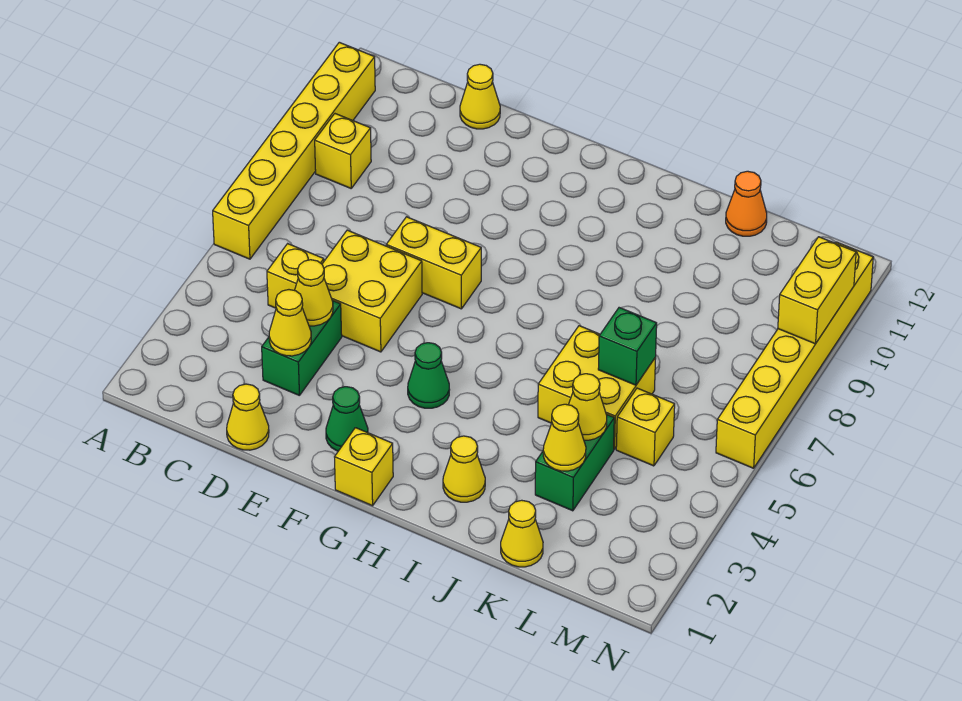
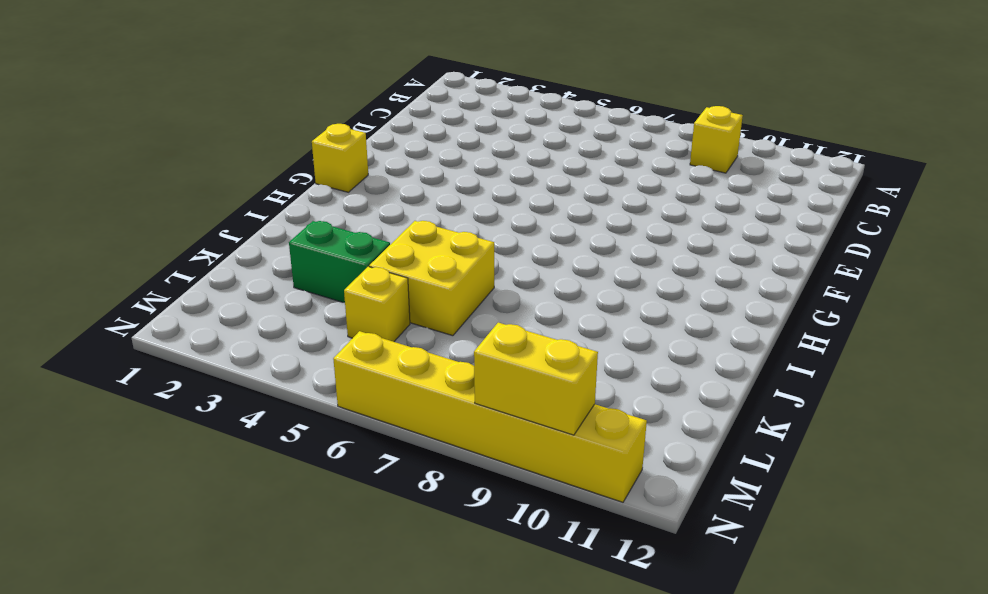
none -> yellow 1x6 brick [213,42,375,259]
none -> yellow 1x1 brick [267,244,324,308]
none -> yellow 1x1 cone [227,384,269,450]

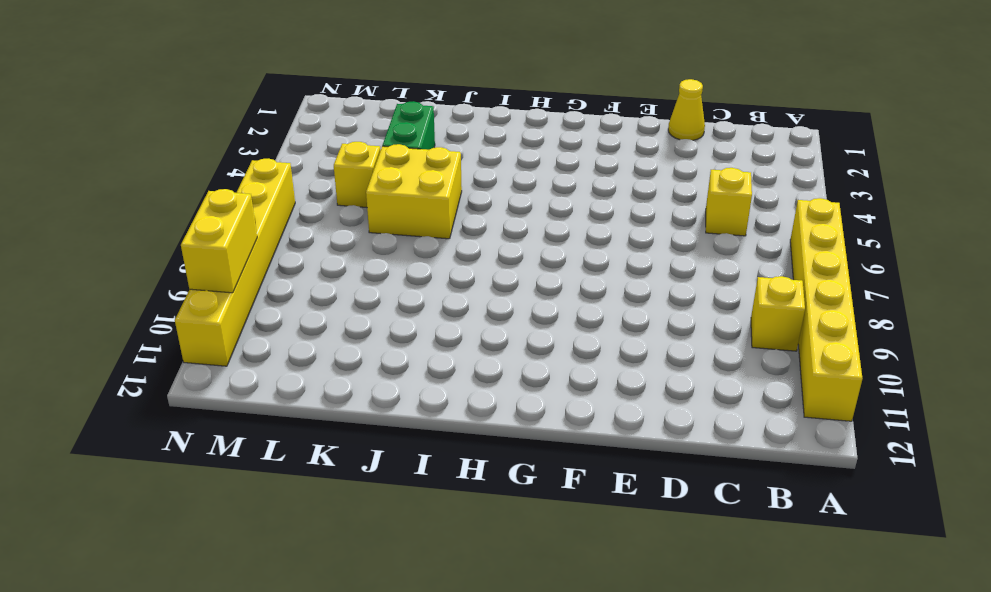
none -> green 1x2 brick [262,301,342,396]
none -> yellow 2x2 brick [322,230,422,352]
none -> yellow 1x1 cone [460,64,500,129]

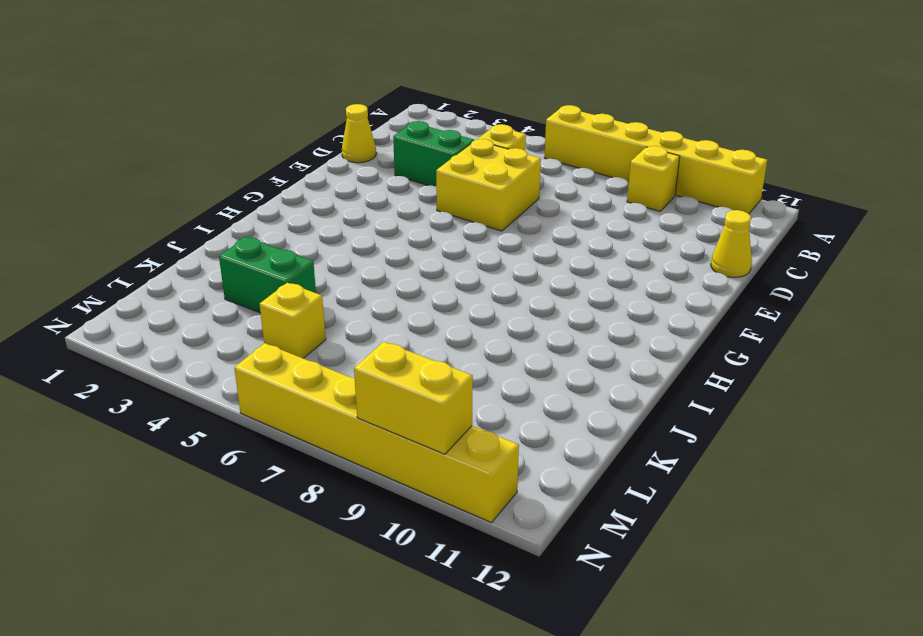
none -> yellow 1x2 brick [386,217,481,309]
none -> green 1x1 cone [326,387,368,451]
none -> yellow 1x1 brick [335,428,393,506]

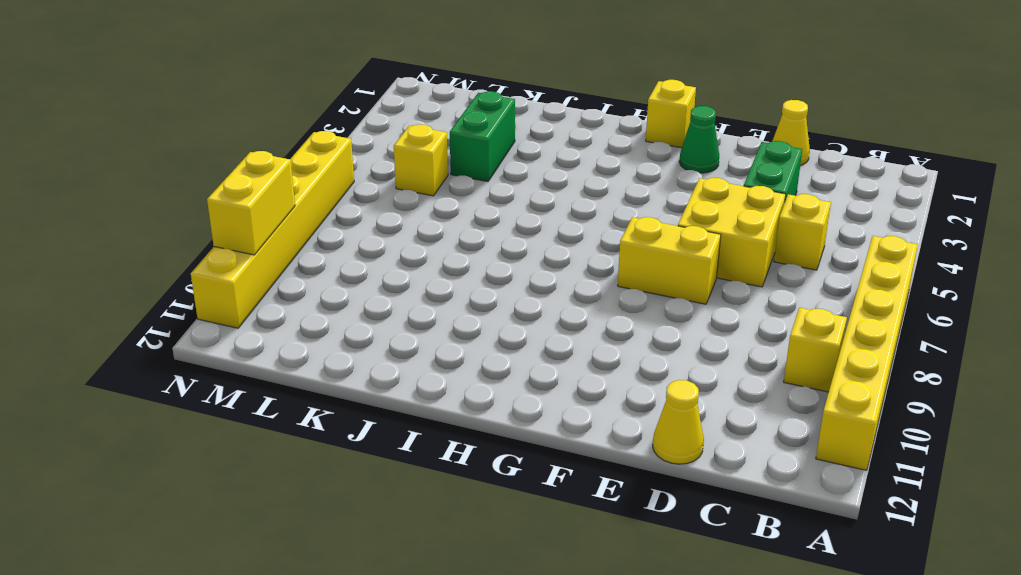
none -> green 1x1 cone [408,343,449,408]
none -> yellow 1x1 cone [443,436,485,502]
none -> yellow 2x2 brick [538,326,656,449]

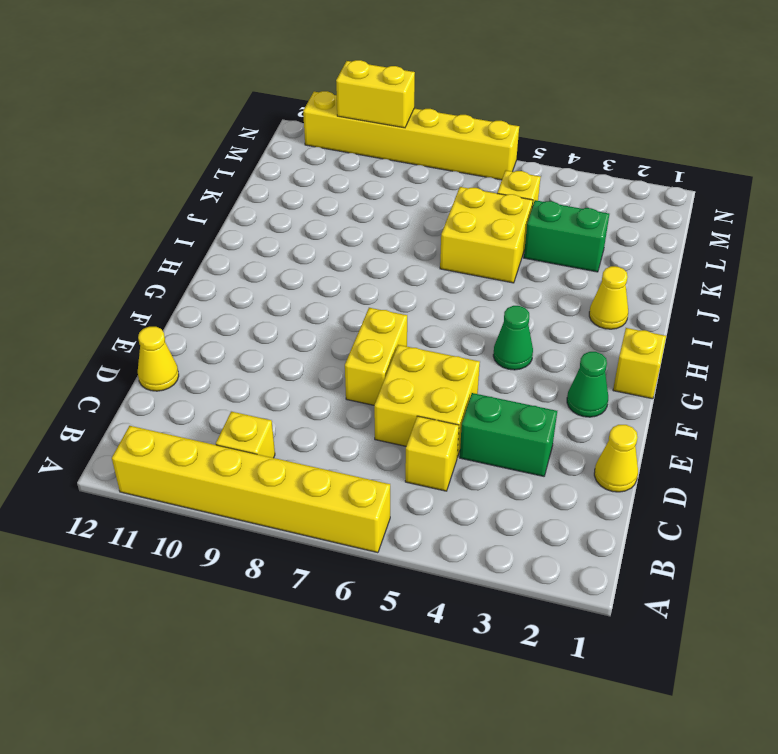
none -> yellow 1x1 cone [501,500,543,567]
none -> orange 1x1 cone [726,171,767,236]
none -> yellow 1x1 cone [269,290,311,356]

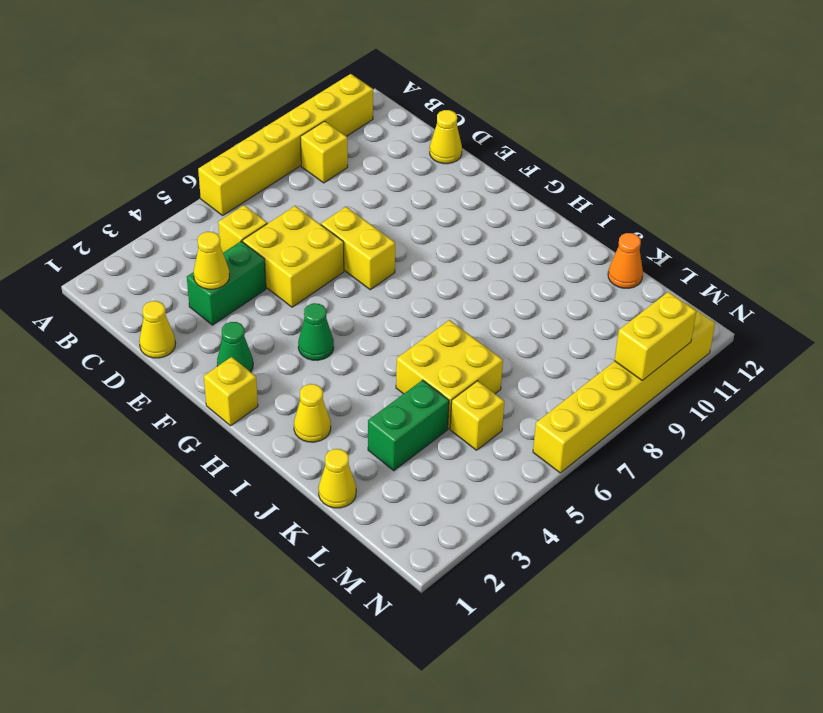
none -> yellow 1x1 cone [295,260,333,326]
none -> yellow 1x1 cone [543,404,586,471]
none -> yellow 1x1 cone [568,374,607,440]

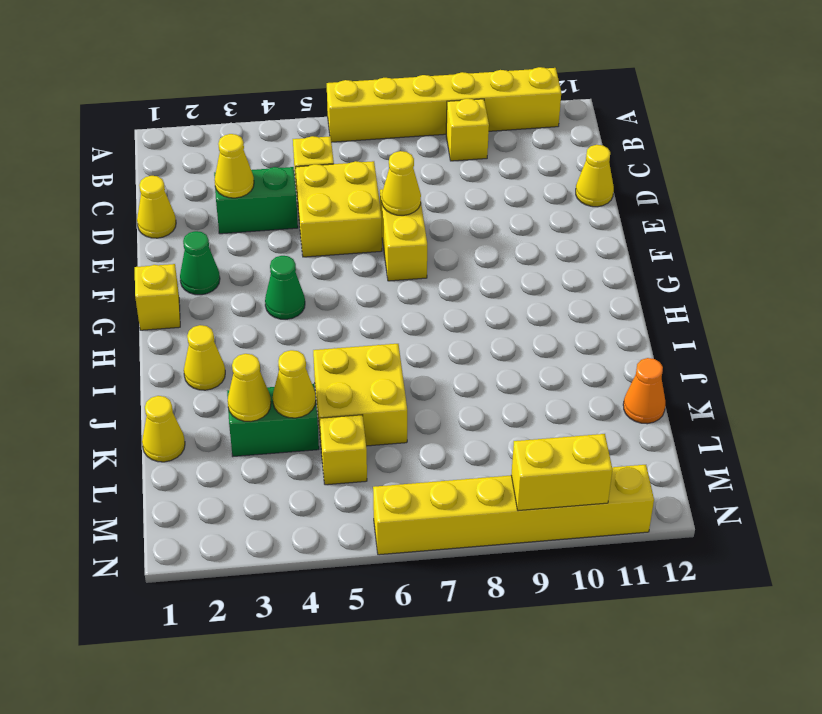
yellow 1x1 cone [382,151,421,215] -> yellow 1x1 cone moved to [295,260,333,326]
none -> green 1x1 brick [598,308,657,385]

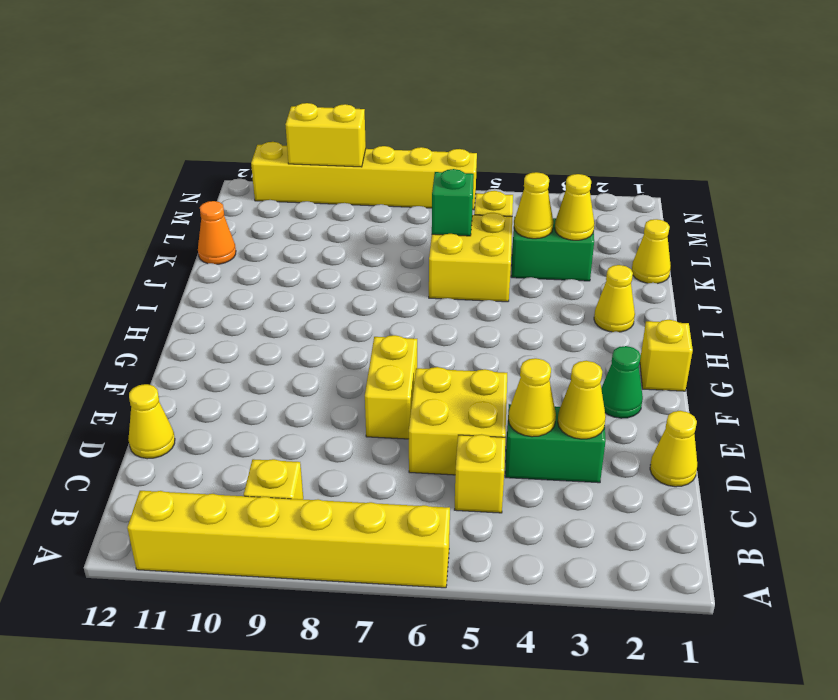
none -> green 1x1 cone [408,343,449,408]

